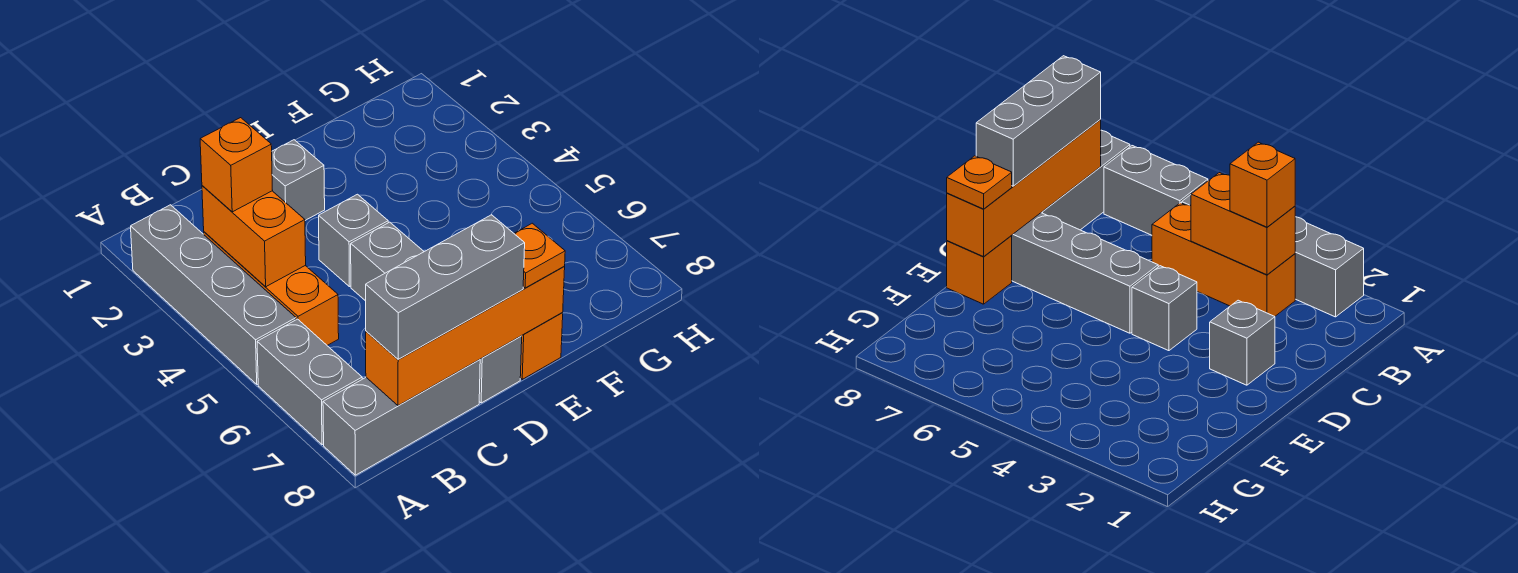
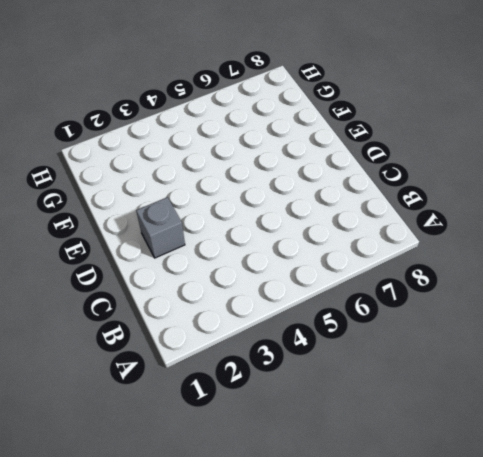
none -> grey 1x4 brick [131,205,296,384]
none -> grey 1x2 brick [257,319,362,445]
none -> grey 1x3 brick [323,360,480,475]

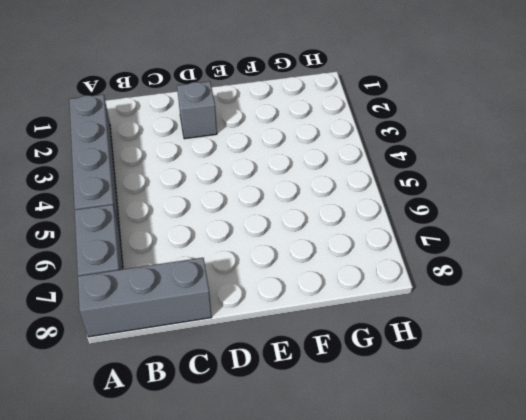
none -> orange 1x3 brick [204,232,339,345]
none -> grey 1x1 brick [319,194,388,287]
none -> grey 1x4 brick [351,222,522,403]

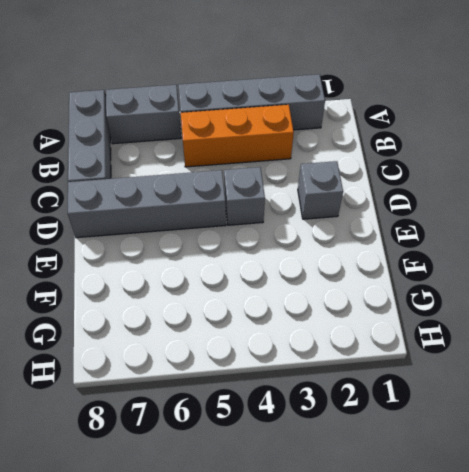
none -> orange 1x1 brick [520,313,563,379]
none -> orange 1x2 brick [202,186,306,287]
none -> orange 1x4 brick [366,267,565,406]

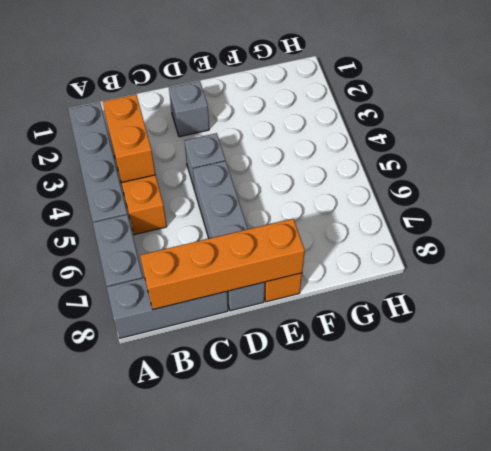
none -> orange 1x1 brick [200,118,273,212]
none -> grey 1x3 brick [366,215,525,359]
none -> orange 1x1 plate [514,223,565,288]

